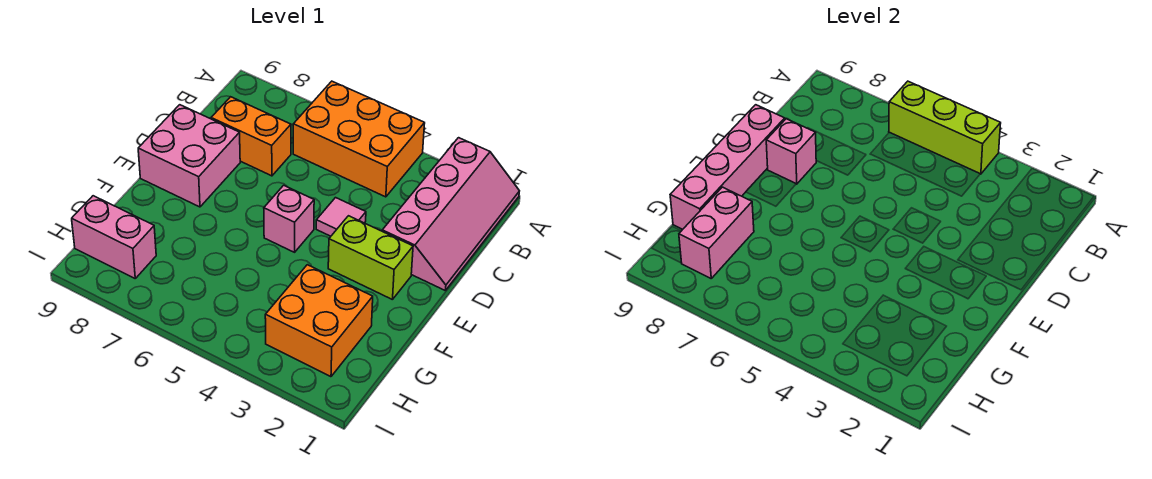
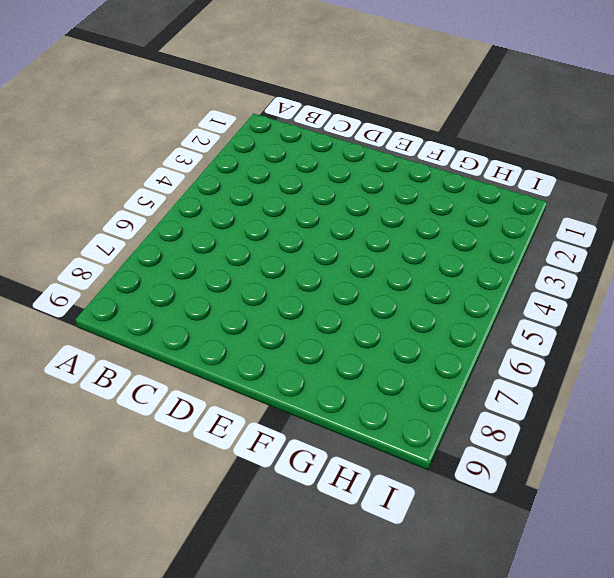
none -> pink 2x4 slope [382,138,519,290]
none -> orange 2x3 brick [293,81,425,197]
none -> orange 1x2 brick [211,97,291,176]

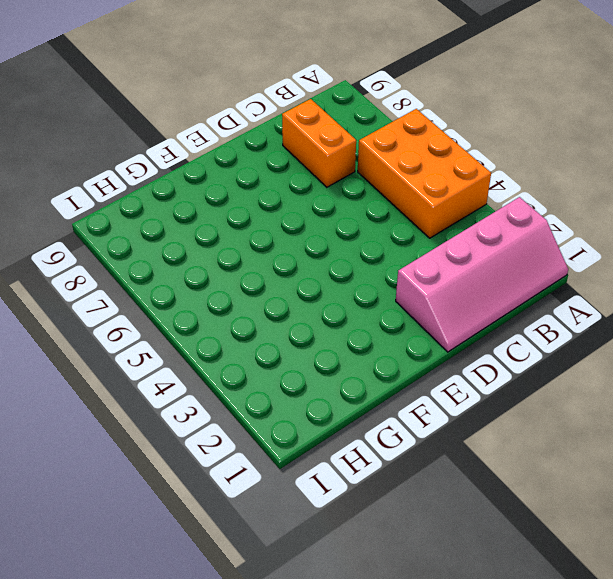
none -> pink 1x1 tile [316,198,366,236]
none -> pink 2x2 brick [138,105,240,207]
none -> lime 1x2 brick [328,216,413,300]

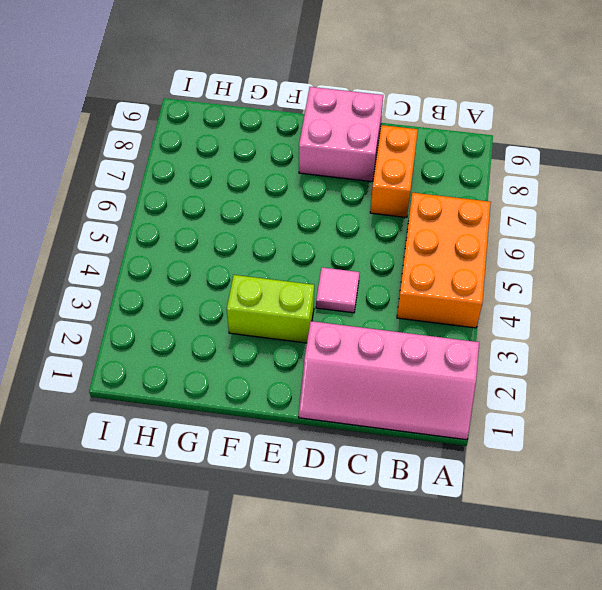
lime 1x2 brick [227,275,314,343] -> lime 1x2 brick turned to [328,216,413,300]
none -> pink 1x1 brick [264,185,314,252]
none -> orange 2x2 brick [265,265,373,377]
none -> pink 1x2 brick [72,196,156,278]

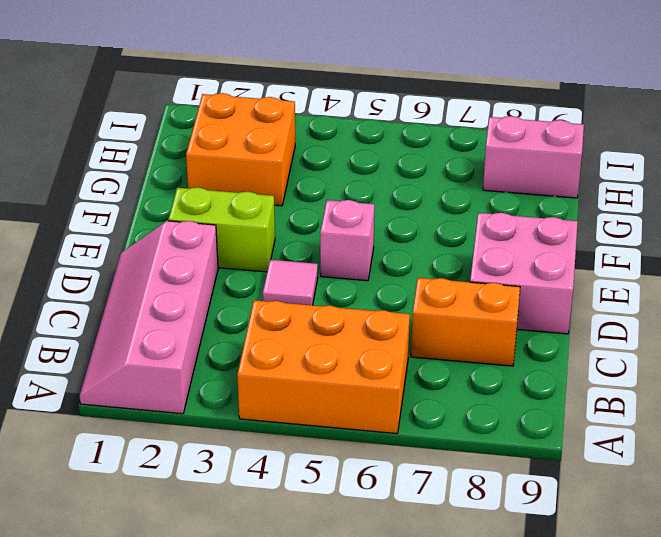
none -> lime 1x3 brick [889,81,1001,174]
none -> pink 1x1 brick [766,119,816,184]
none -> pink 1x4 brick [670,105,785,229]

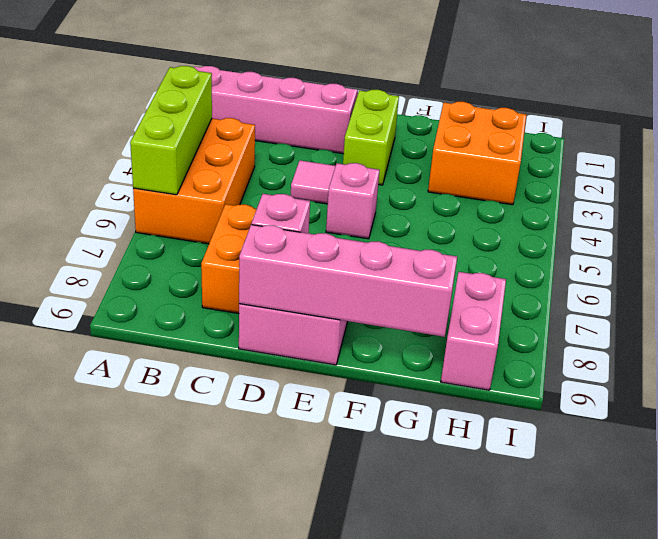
none -> pink 1x2 brick [679,187,754,278]

